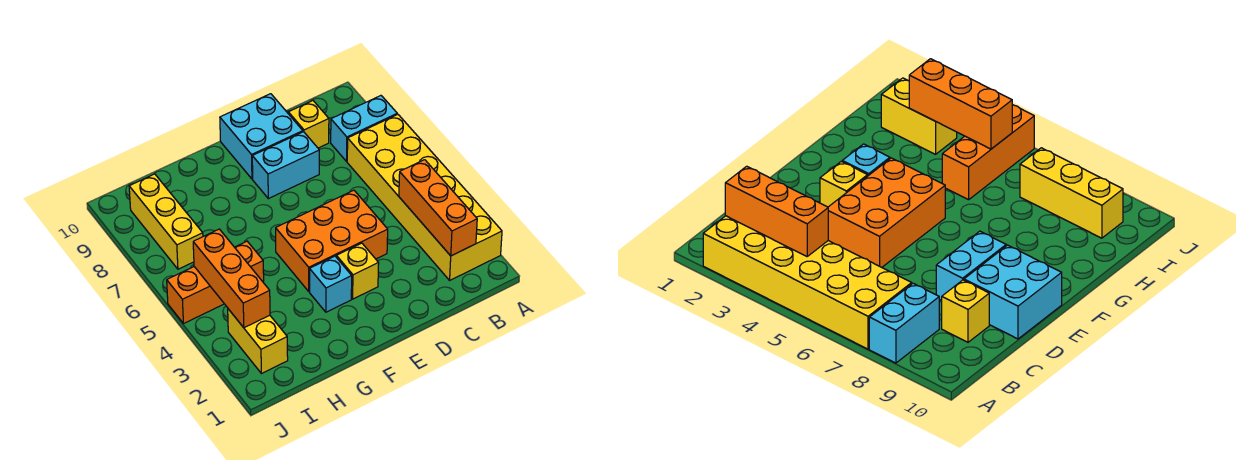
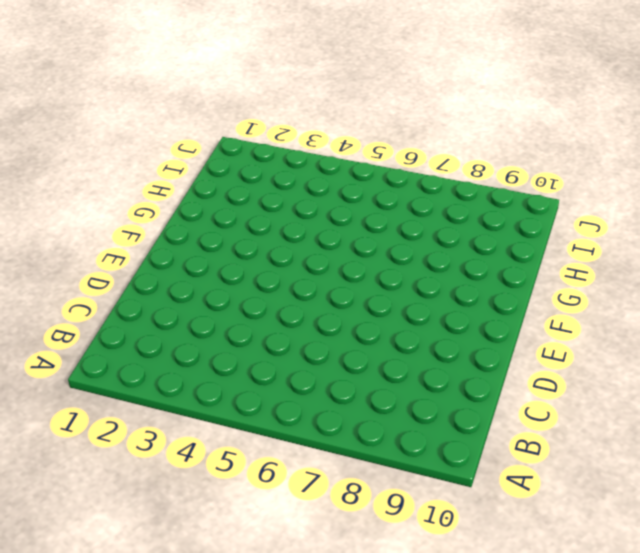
none -> yellow 2x6 brick [347,114,502,280]
none -> cyan 1x2 brick [331,96,397,161]
none -> yellow 1x1 brick [288,101,329,148]

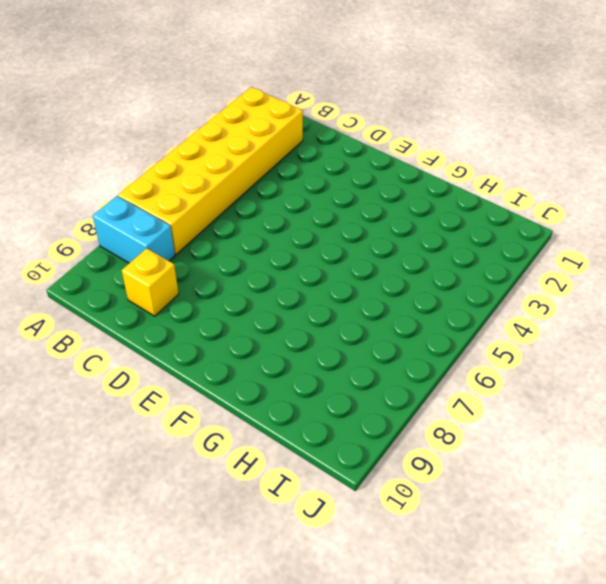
none -> orange 2x3 brick [276,190,388,291]
none -> cyan 1x2 brick [252,132,319,199]
none -> cyan 2x2 brick [220,94,303,179]

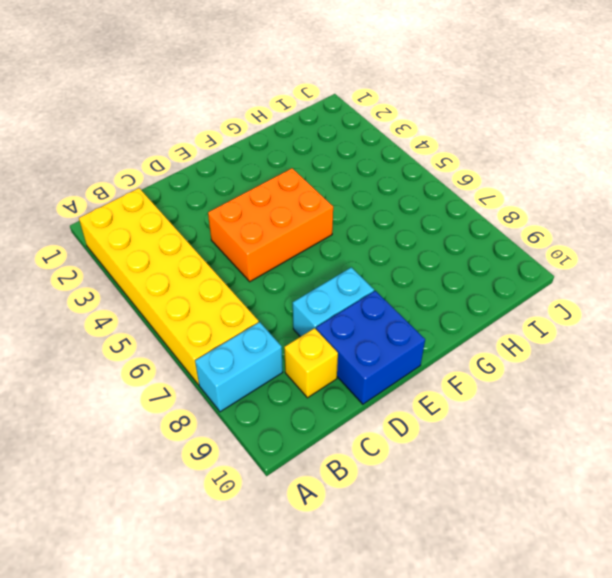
blue 2x2 brick [316,291,425,404] -> cyan 2x2 brick [220,94,303,179]
none -> yellow 1x1 brick [336,243,379,299]
none -> cyan 1x1 brick [310,256,352,312]
none -> orange 1x3 brick [167,241,264,324]

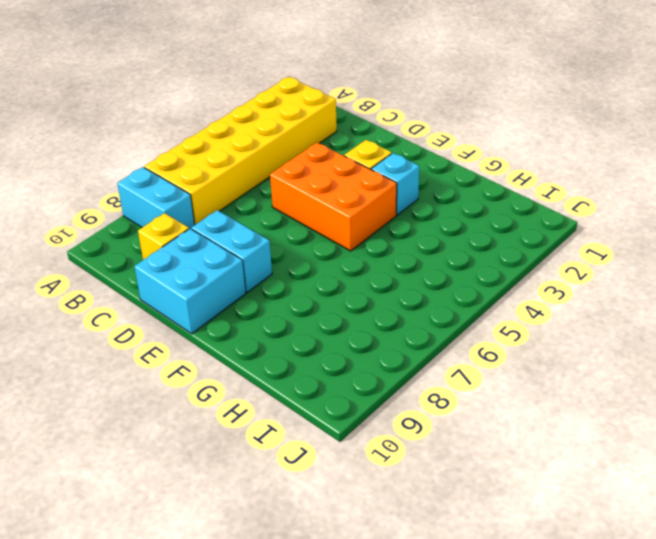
none -> orange 1x3 brick [167,241,264,324]
none -> yellow 1x2 brick [228,309,288,374]
none -> yellow 1x3 brick [129,174,203,269]

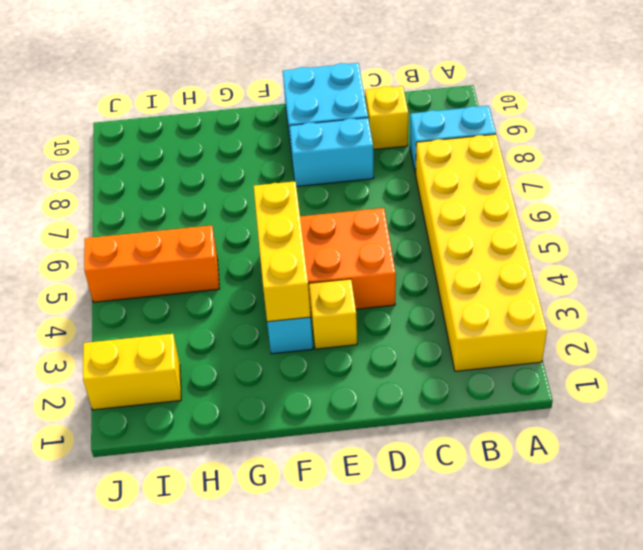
yellow 1x3 brick [254,181,311,322] -> yellow 1x3 brick moved to [129,174,203,269]
yellow 1x2 brick [83,334,181,410] -> yellow 1x2 brick turned to [228,309,288,374]
none -> orange 1x3 brick [399,160,477,256]
none -> orange 1x3 brick [193,229,270,328]

